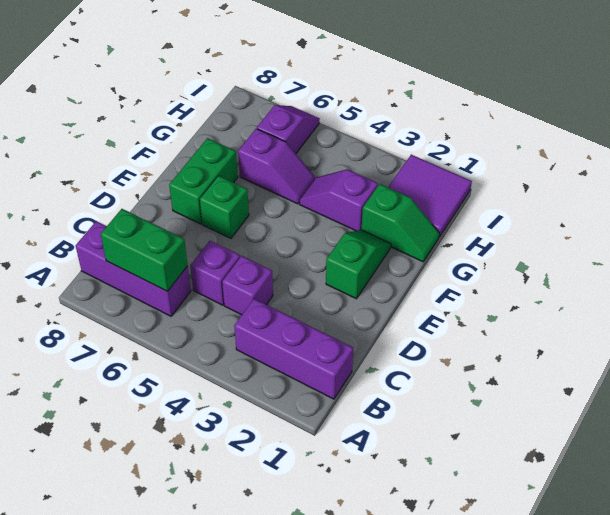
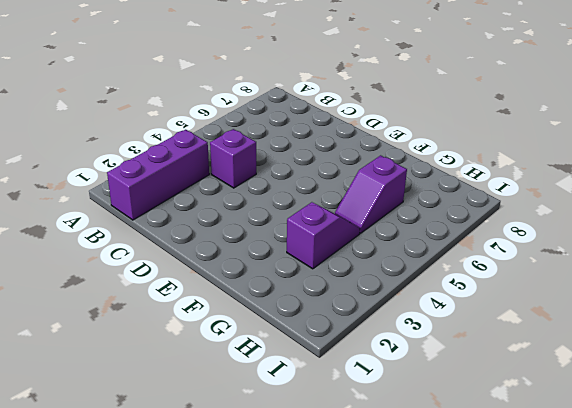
none -> purple 1x3 brick [76,221,191,316]
none -> purple 1x1 brick [190,241,240,305]
none -> green 1x2 slope [326,230,391,299]

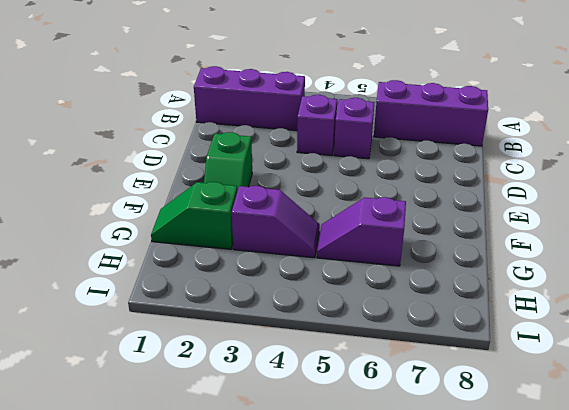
none -> green 1x1 brick [200,176,249,238]
none -> green 1x2 brick [169,138,238,224]
none -> purple 2x2 tile [388,155,472,237]

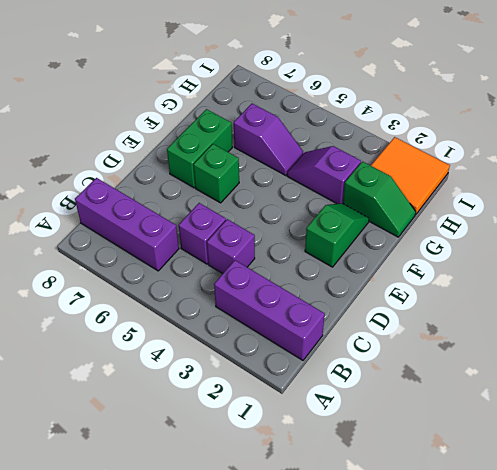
orange 2x2 tile [371,137,450,215] -> purple 2x2 tile [388,155,472,237]
none -> purple 1x2 slope [257,105,320,154]
none -> green 1x2 brick [101,209,188,292]

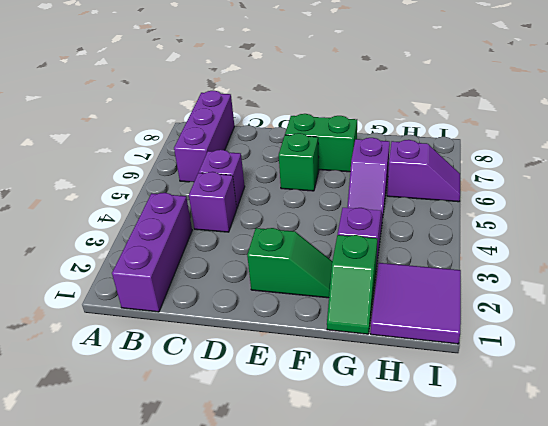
none -> green 1x2 brick [101,209,188,292]

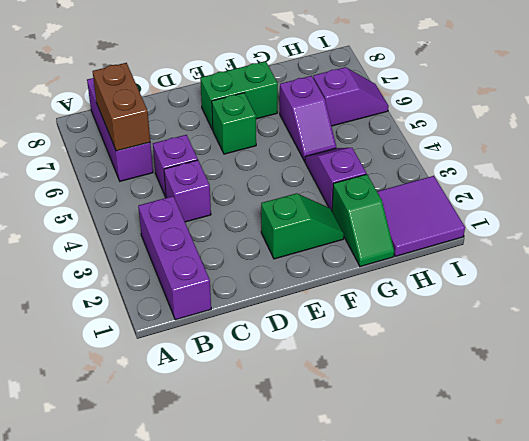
brown 1x2 brick [93,63,150,151] -> green 1x2 brick [101,209,188,292]

